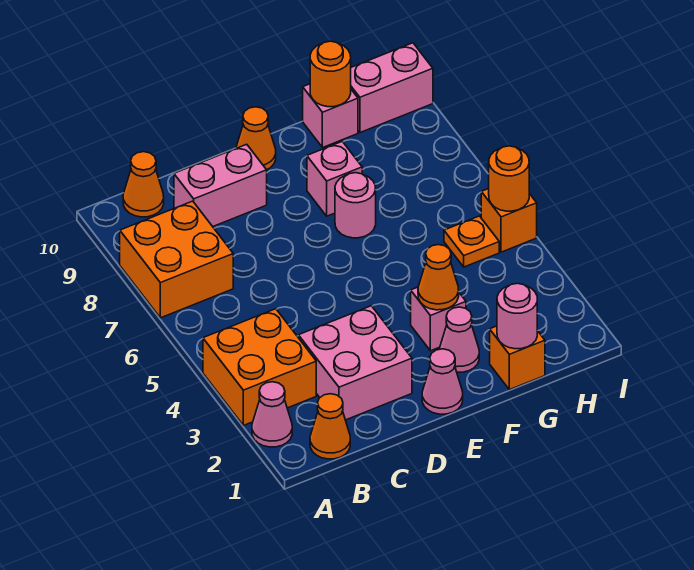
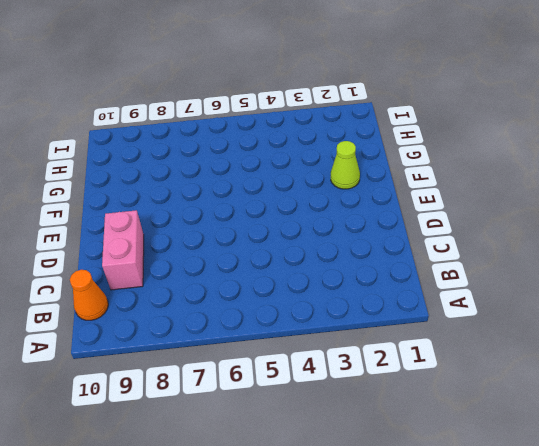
lime 1x1 cone [331,141,360,189] -> pink 1x1 cone [439,307,479,372]
none -> pink 1x1 cone [252,382,292,447]
none -> orange 2x2 brick [203,309,316,425]
none -> orange 2x2 brick [120,201,233,318]

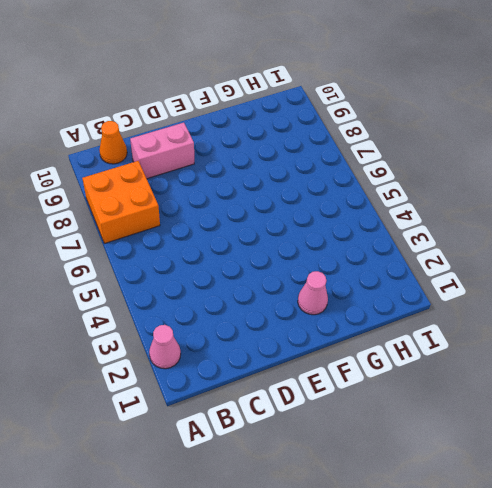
none -> orange 2x2 brick [203,309,316,425]
none -> orange 1x1 cone [310,394,350,459]
none -> pink 2x2 brick [298,306,412,420]

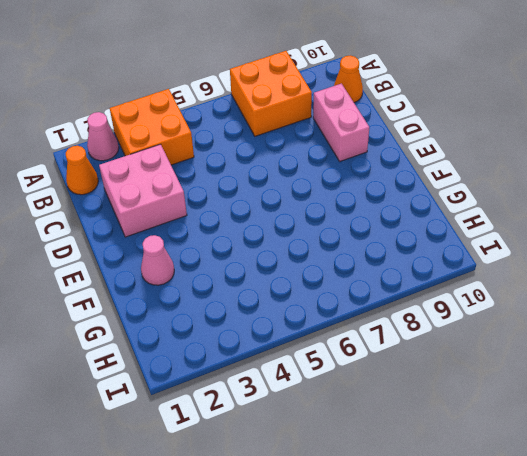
none -> pink 1x1 cone [422,349,463,414]
none -> orange 1x1 cone [236,107,276,170]
none -> pink 1x1 brick [411,287,466,351]

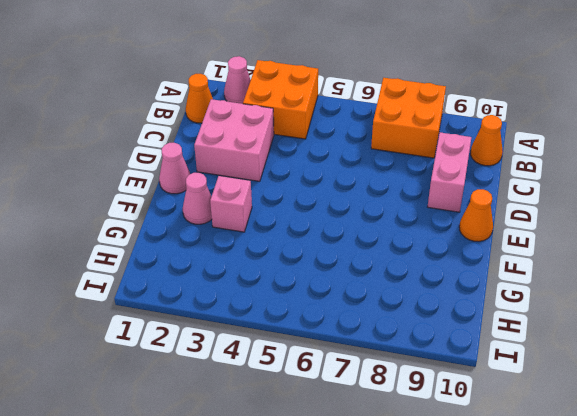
none -> pink 1x1 round brick [335,173,376,238]
none -> pink 1x1 brick [307,141,362,216]
none -> orange 1x1 brick [490,326,545,390]

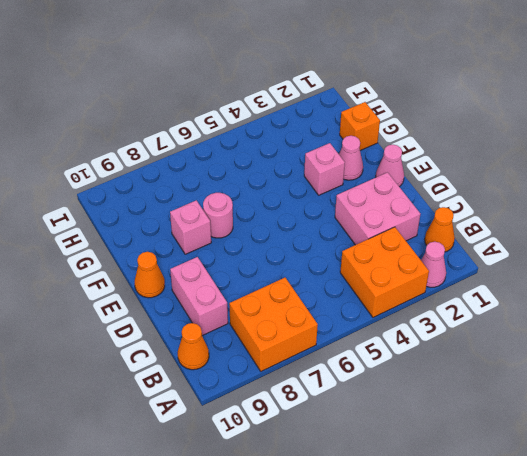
none -> pink 1x1 brick [303,84,358,148]
none -> orange 1x1 plate [444,216,499,267]
none -> pink 1x2 brick [351,43,433,133]

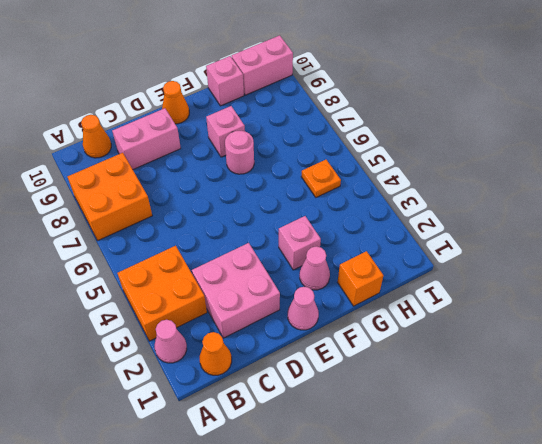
none -> orange 1x1 brick [481,189,537,252]
none -> orange 1x1 cone [418,245,459,310]
none -> pink 1x1 round brick [497,283,537,349]

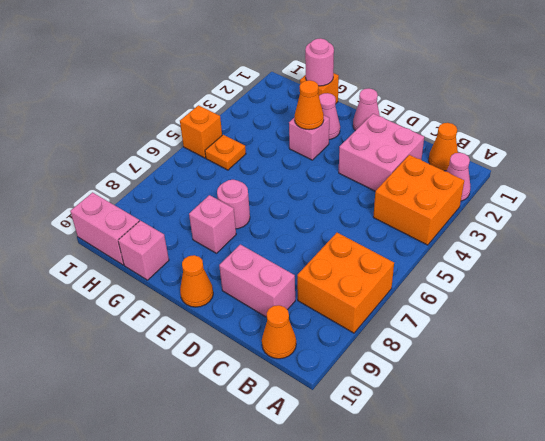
none -> orange 1x1 round brick [310,41,351,107]
none -> orange 1x1 round brick [489,146,529,211]

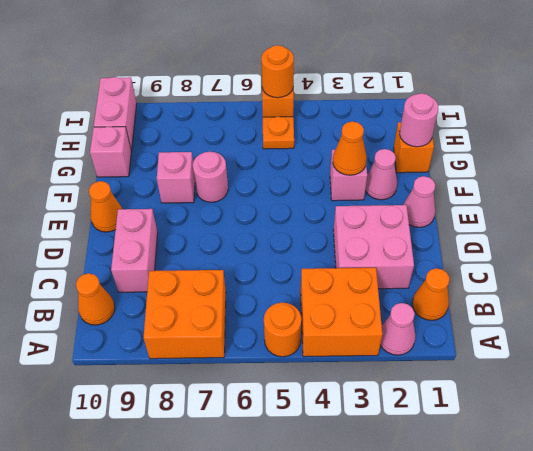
orange 1x1 round brick [264,303,301,357] -> orange 1x1 round brick moved to [310,41,351,107]

